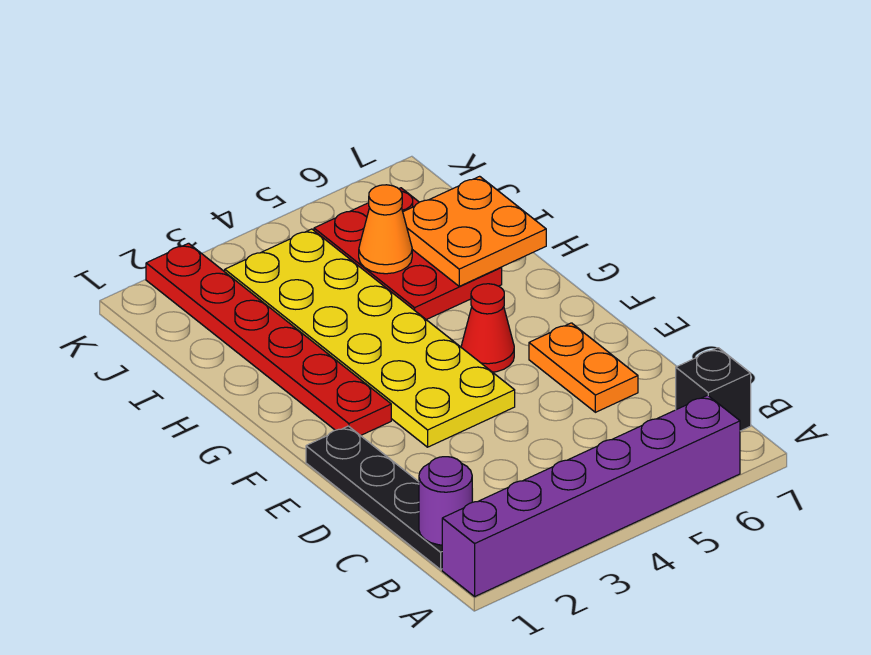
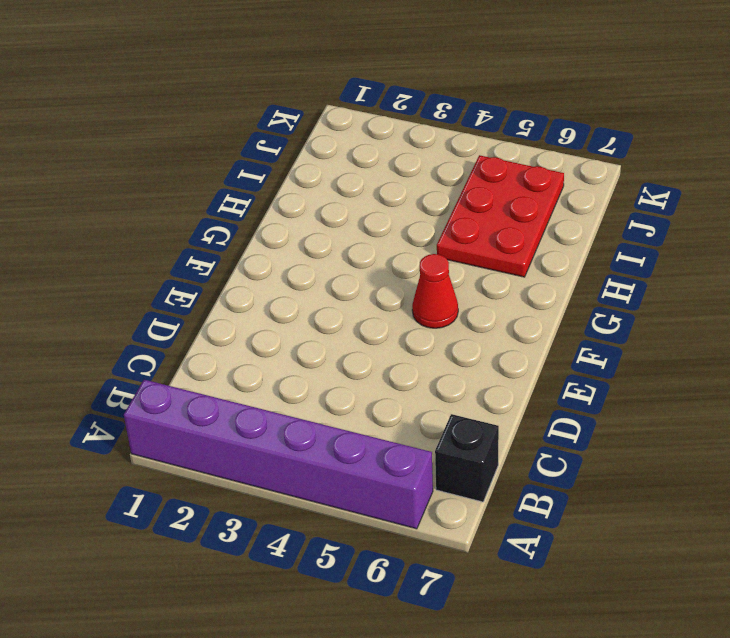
none -> black 1x4 plate [306,426,442,569]
none -> orange 1x2 plate [529,323,638,412]

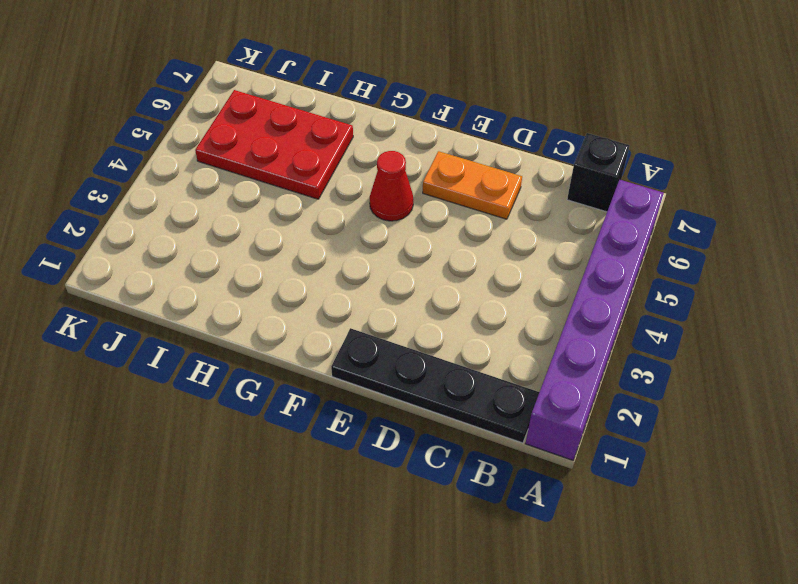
none -> yellow 2x6 plate [225,229,515,447]
none -> red 1x6 plate [146,243,391,436]

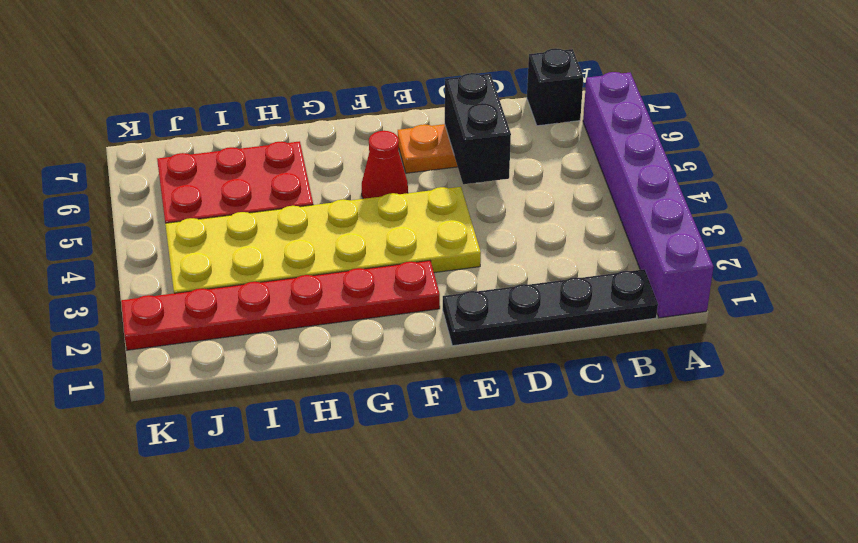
black 1x2 brick [445,73,511,184] -> none
none -> purple 1x1 round brick [419,457,472,545]
none -> orange 2x2 plate [403,176,546,286]

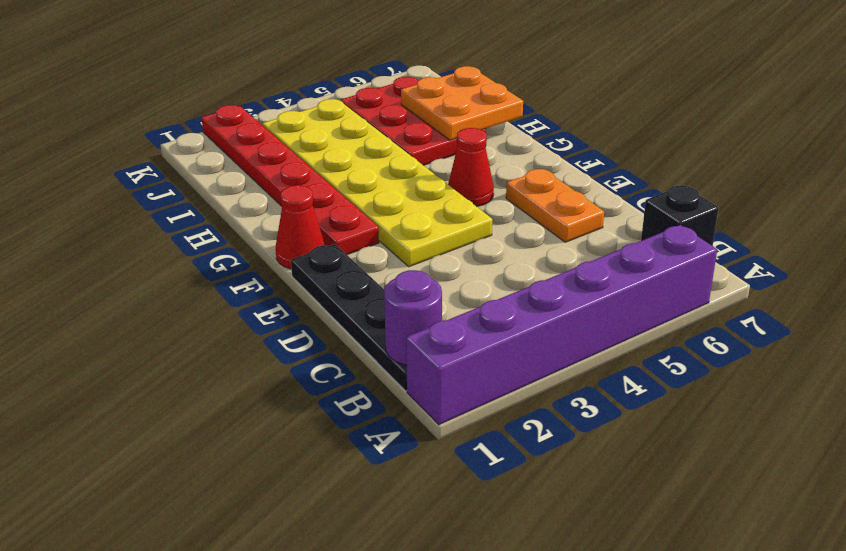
red 1x1 cone [276,185,325,269] -> none
none -> orange 1x1 cone [359,185,412,274]

